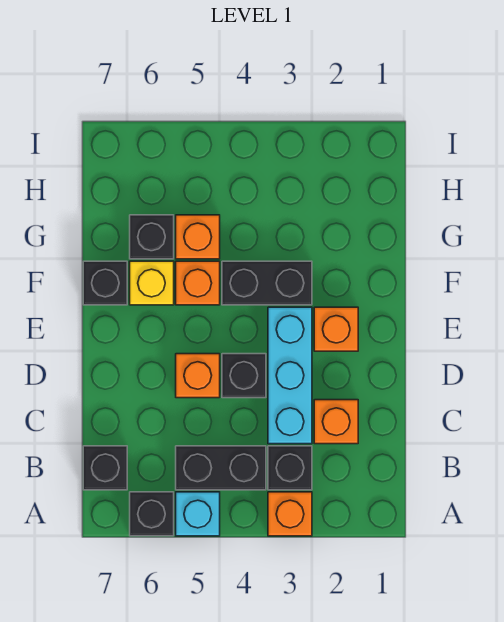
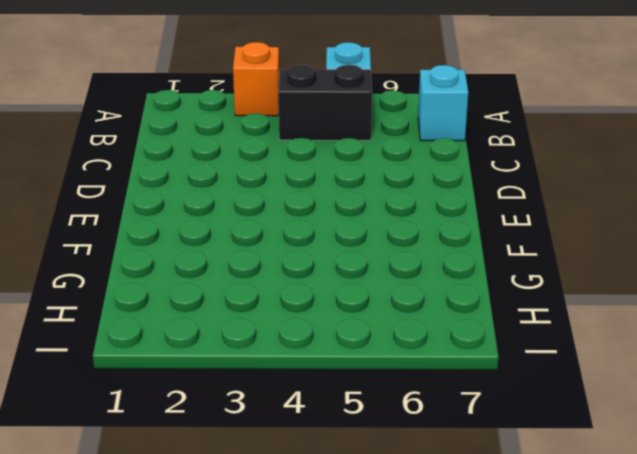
cyan 1x1 brick [418,65,468,141] -> black 1x1 brick [83,446,127,490]
none -> black 1x1 brick [130,492,174,536]
none -> black 1x1 brick [268,446,312,490]
none -> orange 1x1 brick [314,400,358,444]

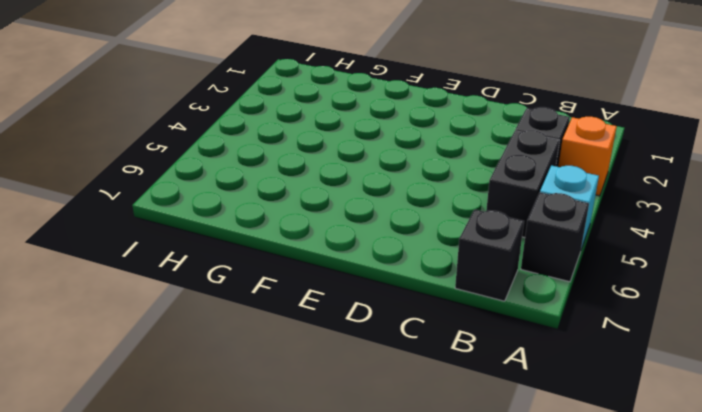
none -> orange 1x1 brick [314,400,358,444]
none -> cyan 1x3 brick [268,307,312,444]
none -> black 1x1 brick [222,354,266,398]

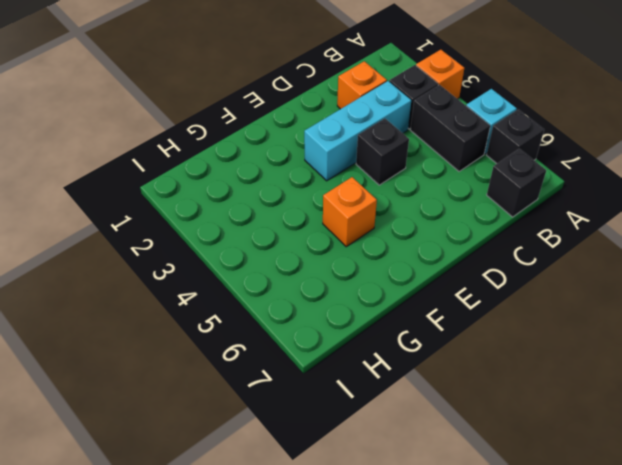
none -> orange 1x1 brick [176,354,220,398]
none -> orange 1x1 brick [314,307,358,351]
none -> black 1x2 brick [222,261,312,305]

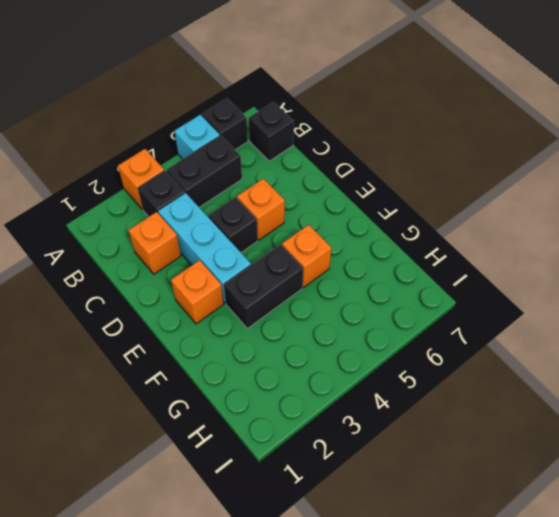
none -> yellow 1x1 brick [130,261,174,305]
none -> black 1x1 brick [83,261,127,305]
none -> orange 1x1 brick [176,215,220,259]

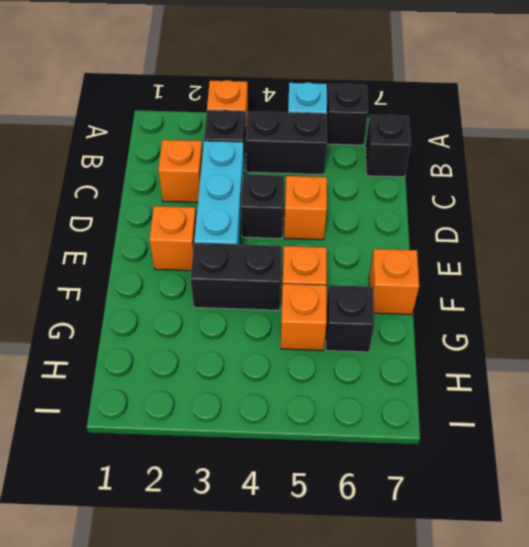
orange 1x1 brick [369,249,419,315] -> black 1x1 brick [83,261,127,305]
none -> yellow 1x1 brick [130,261,174,305]

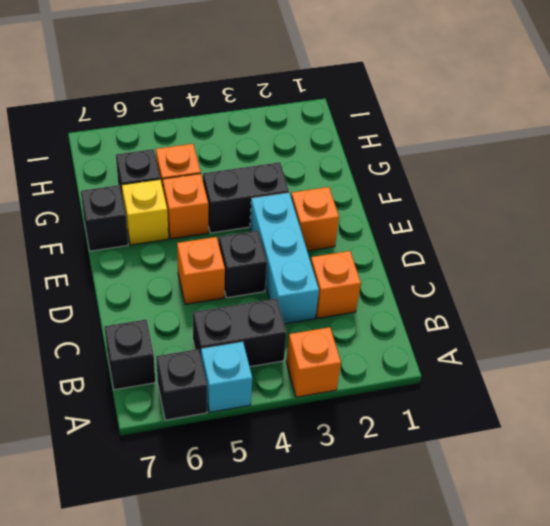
none -> black 1x1 brick [268,446,312,490]

